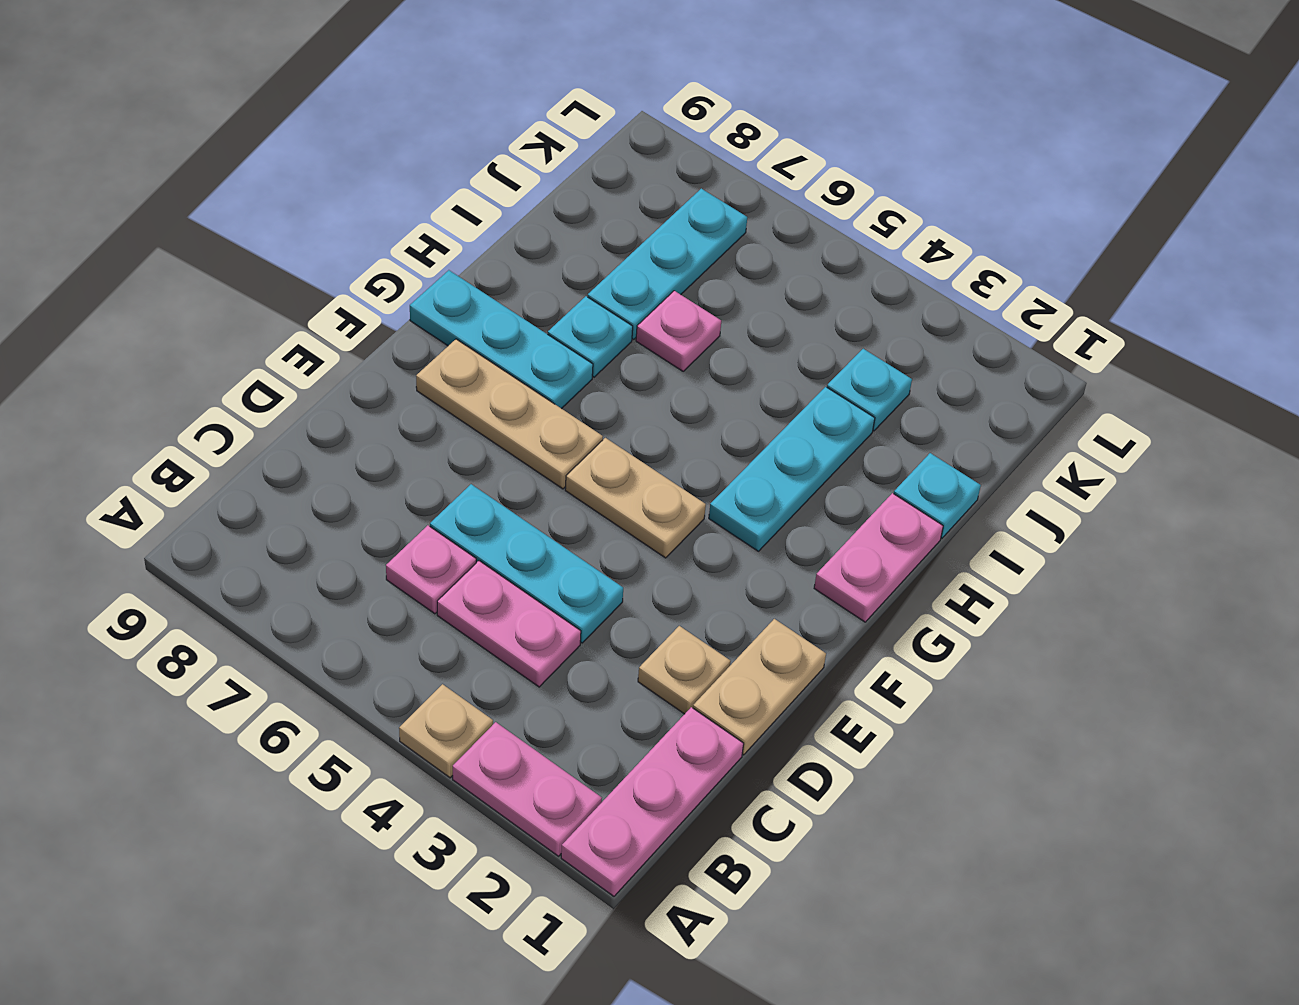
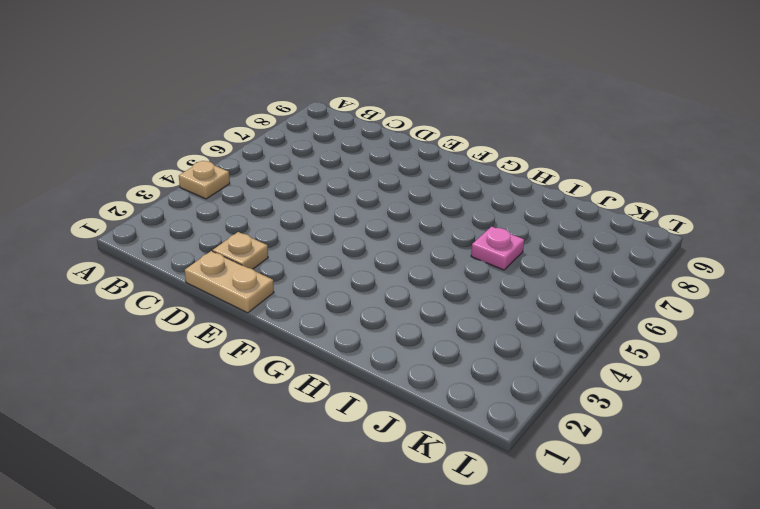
none -> pink 1x3 plate [561,707,744,896]
none -> pink 1x2 plate [453,722,602,856]
none -> pink 1x2 plate [437,561,581,687]

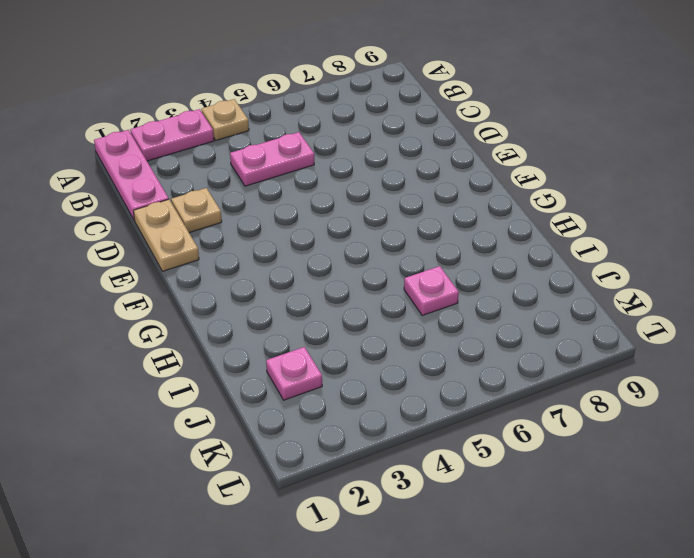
pink 1x1 plate [266,347,322,400] -> pink 1x1 plate moved to [386,525,476,614]
none -> cyan 1x3 plate [430,484,623,643]
none -> tan 1x2 plate [565,438,706,558]
none -> tan 1x3 plate [416,339,603,489]

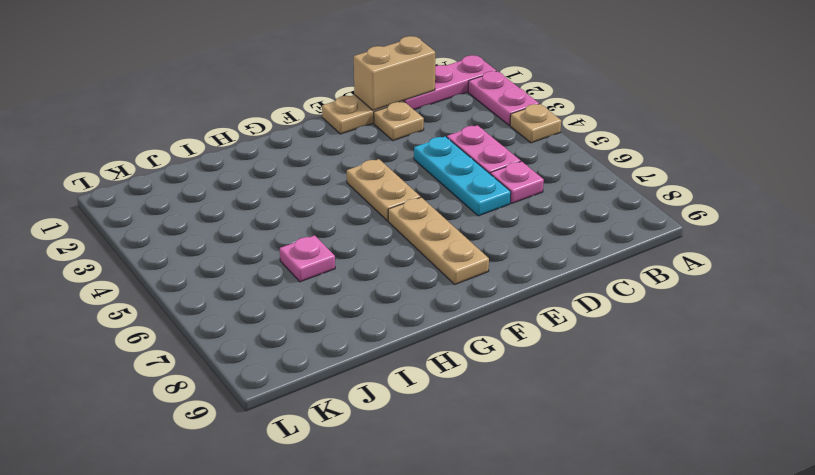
tan 1x2 brick [354,36,435,110] -> none
none -> pink 1x2 plate [814,493,943,622]
none -> cyan 1x3 plate [709,387,875,551]
none -> cyan 1x3 plate [410,270,593,409]

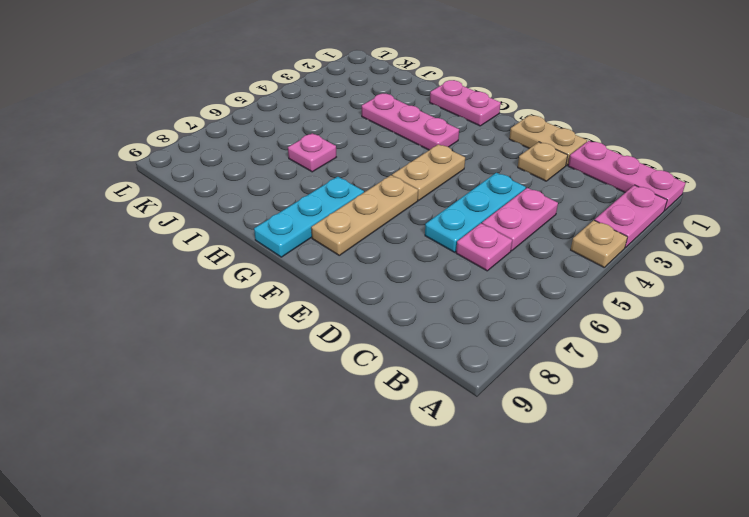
pink 1x3 plate [362,94,459,150] -> cyan 1x3 plate [709,387,875,551]
none -> cyan 1x1 plate [548,296,633,377]
none -> cyan 1x1 plate [894,453,981,538]
none -> cyan 1x3 plate [588,189,747,339]

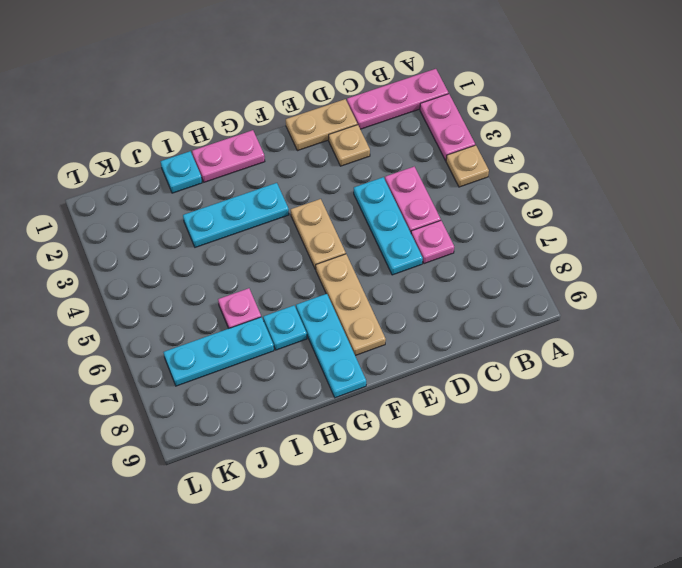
none -> cyan 1x1 plate [827,349,912,431]

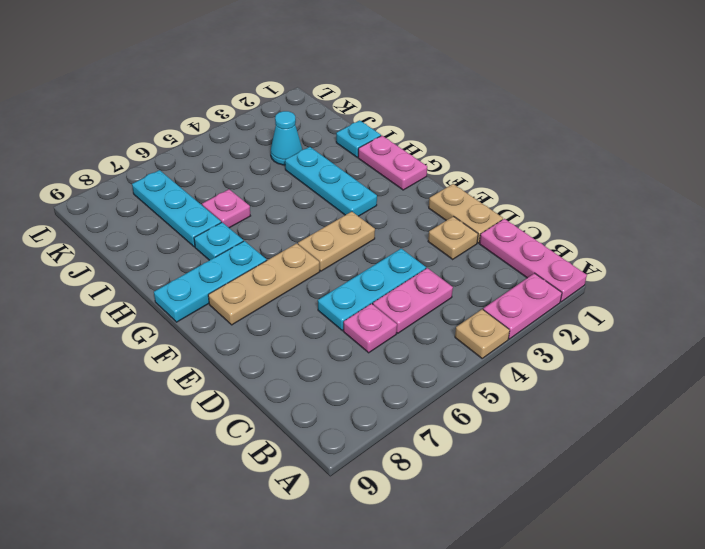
cyan 1x1 cone [271,111,302,165] -> cyan 1x1 plate [827,349,912,431]

